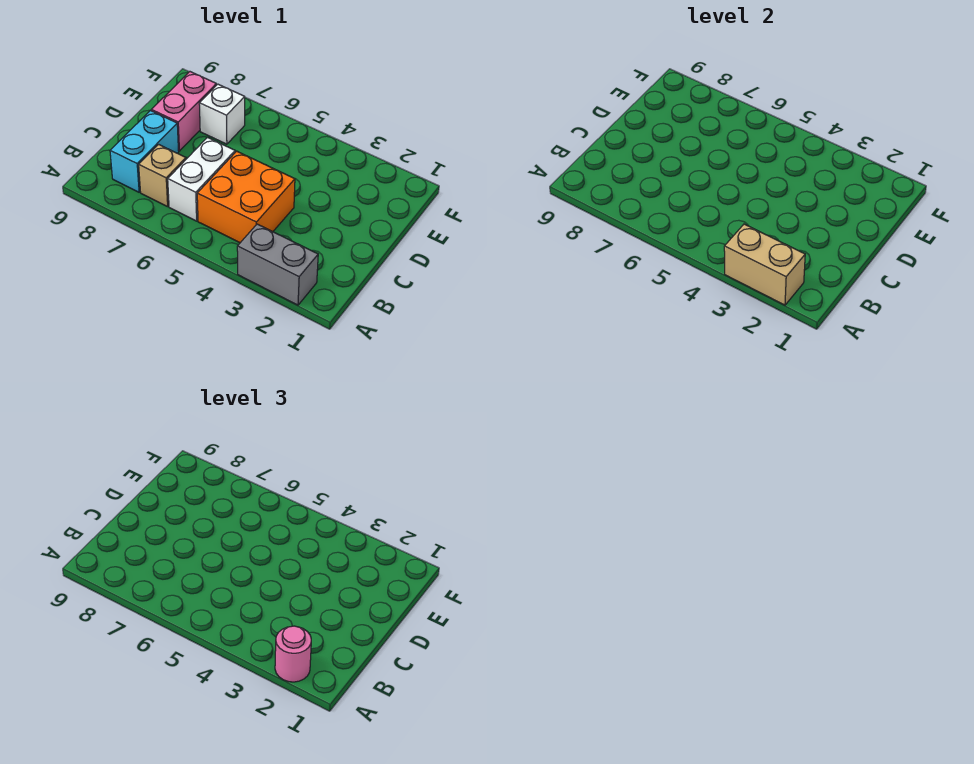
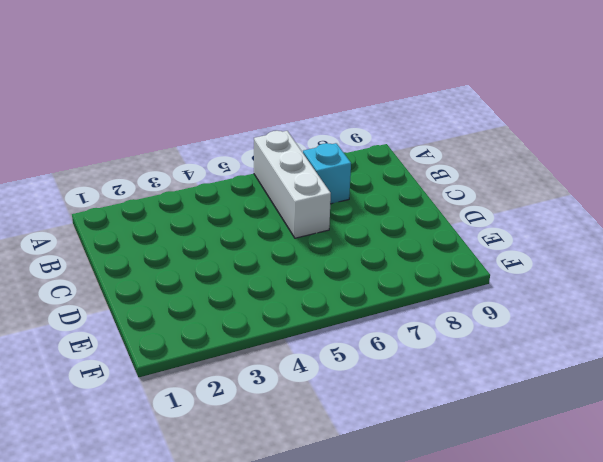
white 1x3 brick [254,131,331,238] -> white 1x2 brick [168,137,235,221]
cyan 1x1 brick [303,143,351,204] -> tan 1x1 brick [139,144,186,207]
none -> grey 1x2 brick [237,224,318,305]
none -> orange 2x2 brick [197,151,295,243]

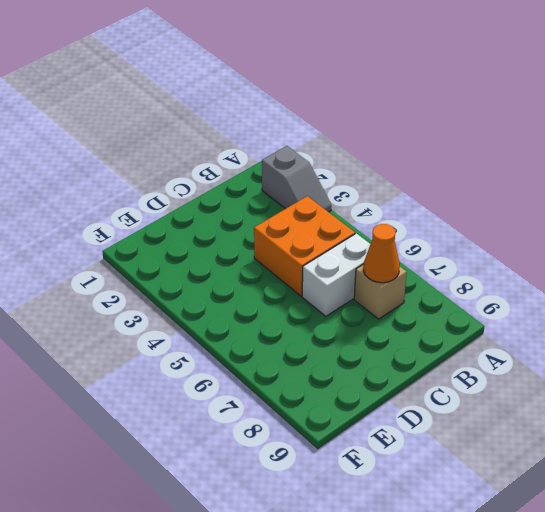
grey 1x2 slope [262,146,332,212] -> grey 1x2 brick [237,224,318,305]
orange 1x1 cone [364,224,400,283] -> none
none -> cyan 1x2 brick [110,111,179,192]
none -> pink 1x2 brick [151,72,216,151]

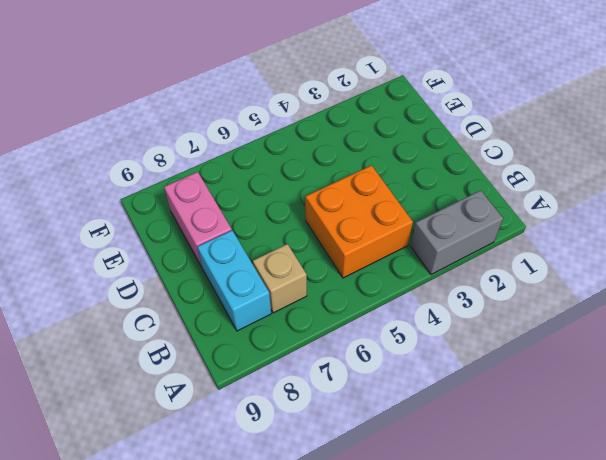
none -> white 1x2 brick [168,137,235,221]
none -> white 1x1 brick [199,84,245,144]

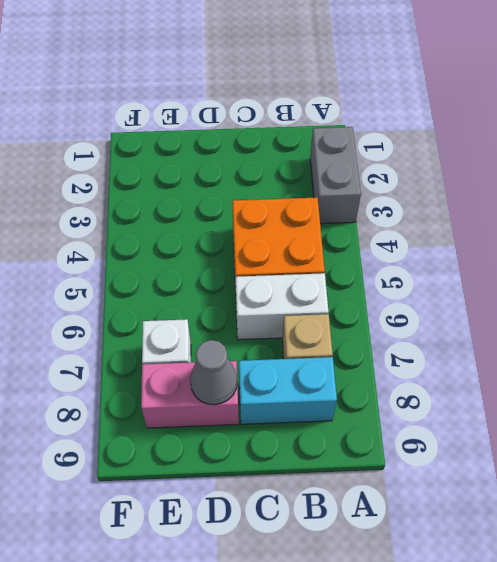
grey 1x1 cone [190,340,237,405] -> none
none -> tan 1x2 brick [724,224,805,305]
none -> pink 1x1 round brick [275,626,311,682]

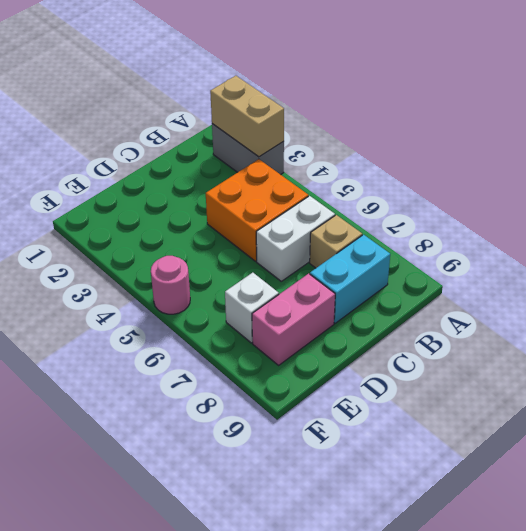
pink 1x1 round brick [151,256,190,314] -> pink 1x1 round brick moved to [275,626,311,682]

